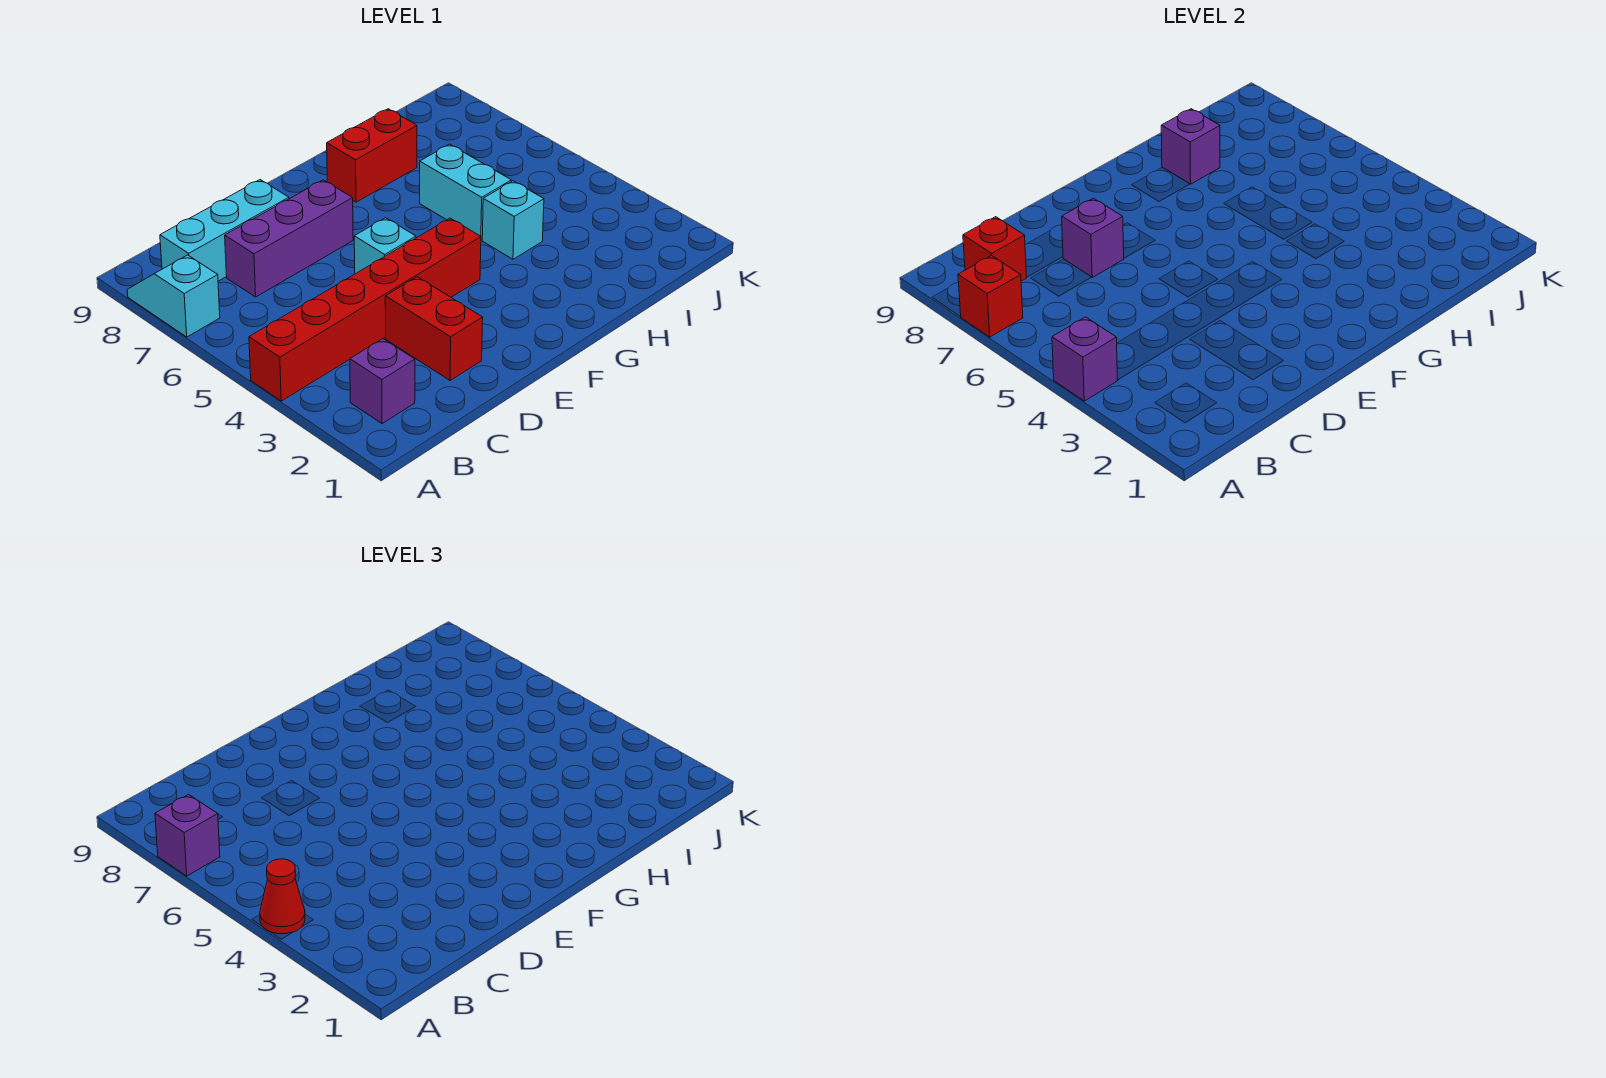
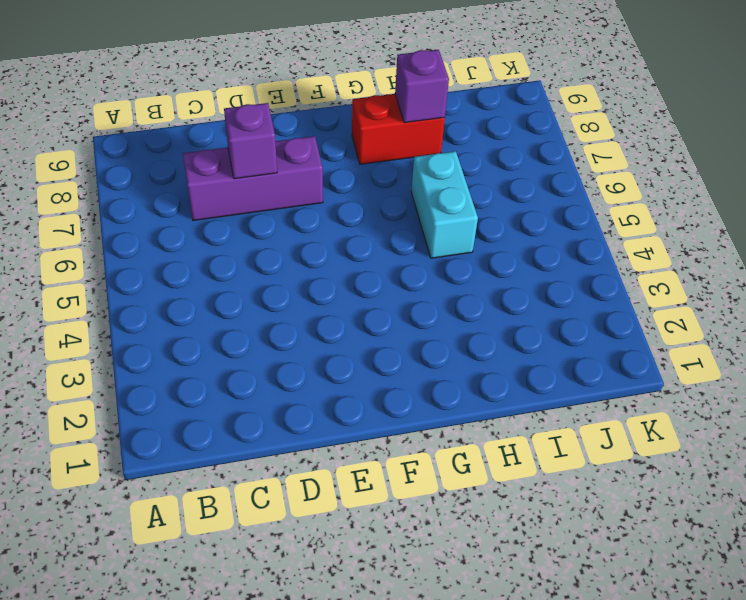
none -> red 1x6 brick [249,218,481,401]
none -> cyan 1x2 slope [127,255,220,337]
none -> purple 1x1 brick [350,339,415,423]

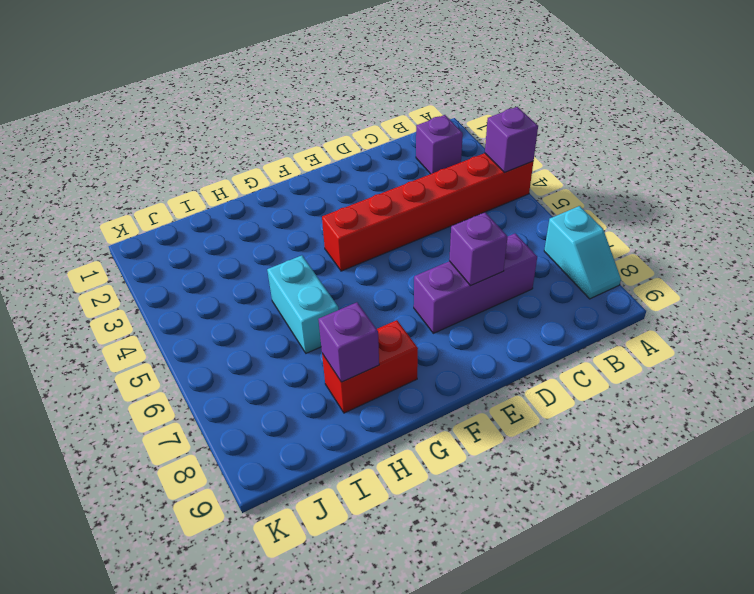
none -> cyan 1x3 brick [160,180,289,281]
none -> red 1x2 brick [385,277,483,381]
none -> cyan 1x1 brick [354,218,416,274]

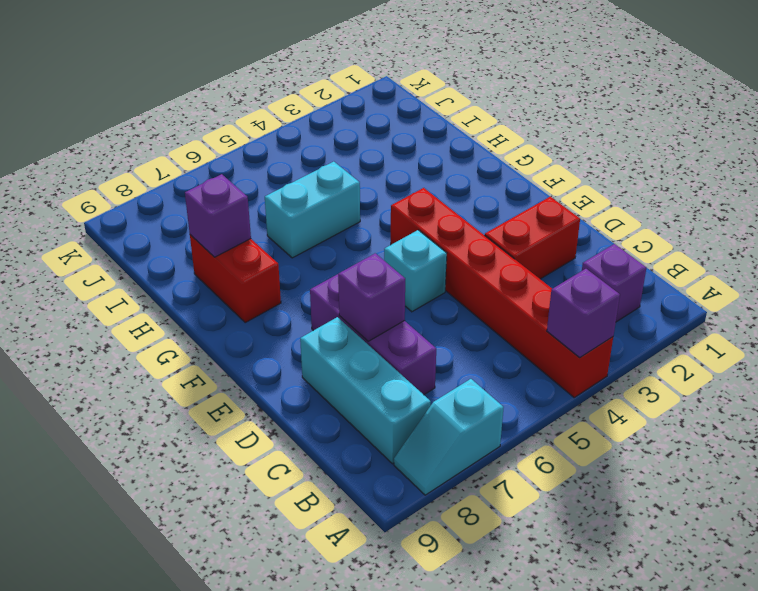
none -> cyan 1x1 brick [482,181,544,259]
none -> red 1x1 brick [958,255,1023,337]
none -> red 1x1 brick [963,217,1027,281]

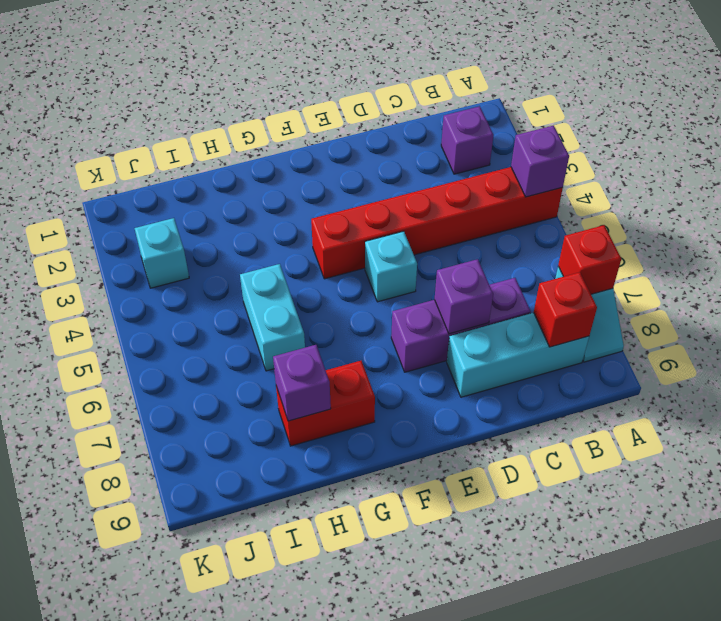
cyan 1x1 brick [135,218,189,288] -> cyan 1x1 brick moved to [482,181,544,259]
none -> red 1x2 brick [385,277,483,381]
none -> red 1x1 cone [260,859,305,934]
none -> purple 1x1 brick [155,795,220,876]

